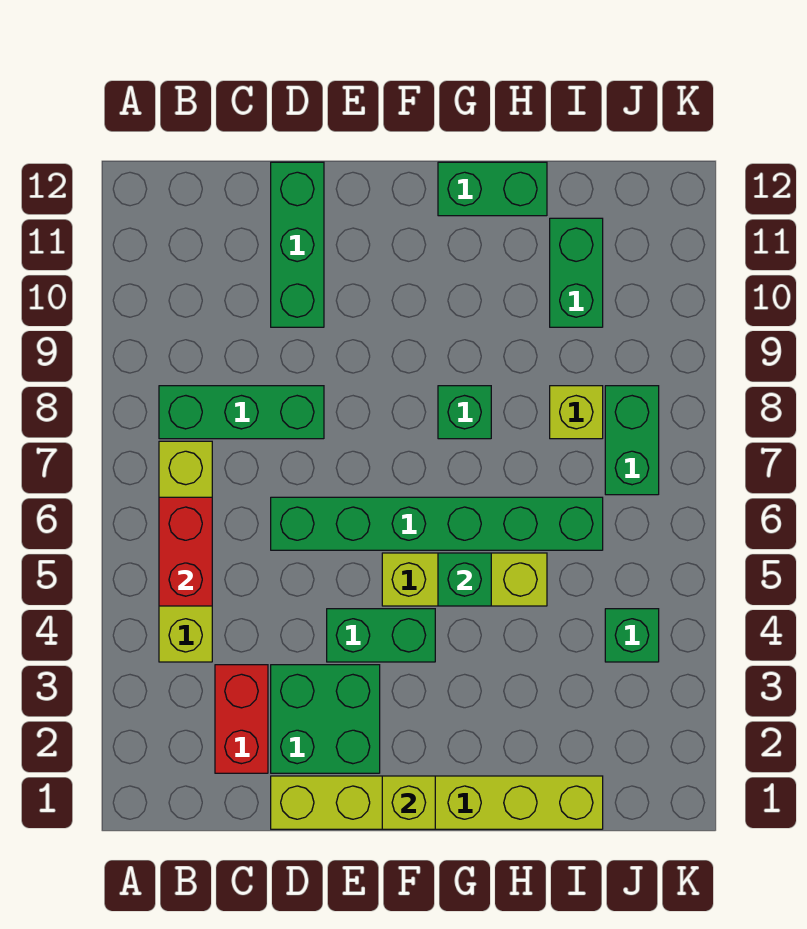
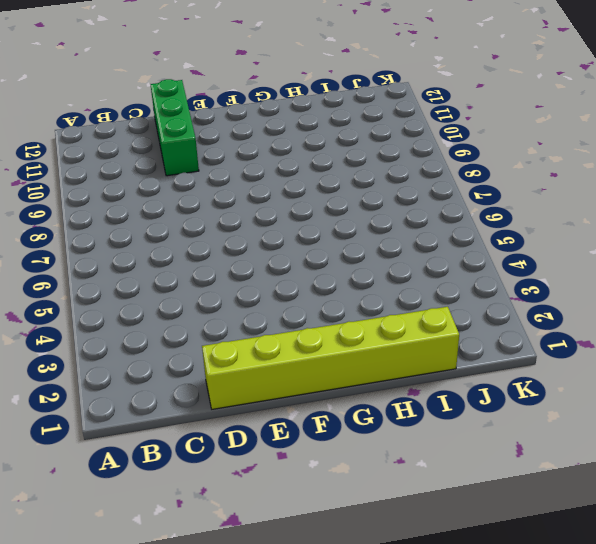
none -> lime 1x4 brick [159,441,212,662]
none -> green 1x3 brick [159,386,324,439]
none -> red 1x2 brick [215,665,268,773]

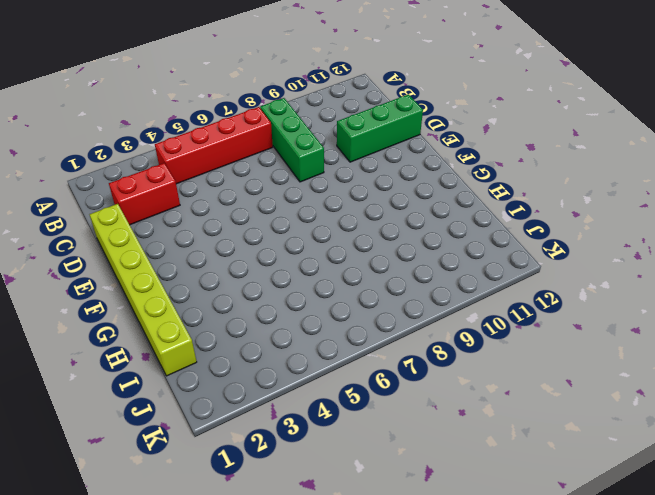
red 1x4 brick [155,107,273,184] -> lime 1x4 brick [159,441,212,662]
none -> green 2x2 brick [271,665,380,773]
none -> green 1x6 brick [271,497,603,550]
none -> green 1x2 brick [327,609,435,662]

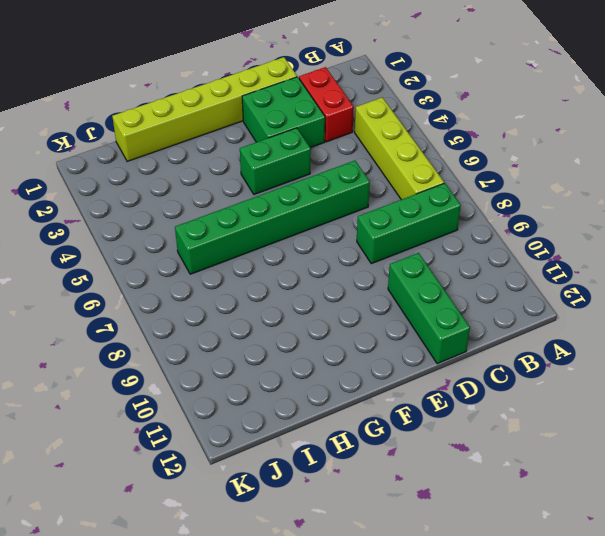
none -> lime 1x3 brick [382,553,547,606]
none -> green 1x1 brick [438,386,491,439]
none -> green 1x2 brick [438,162,547,216]

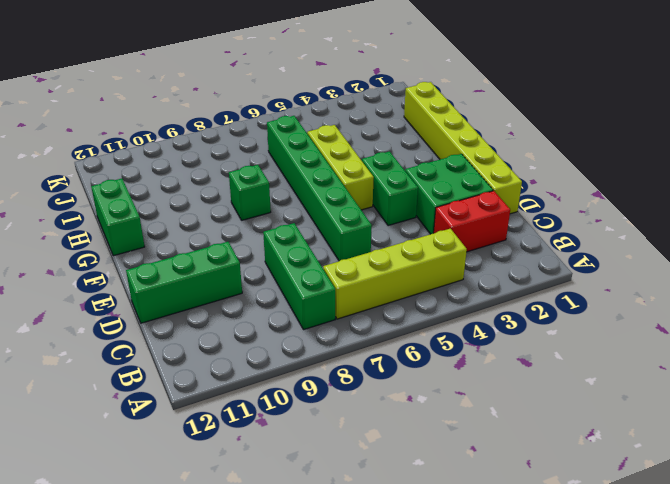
none -> lime 1x1 brick [550,386,603,439]
none -> green 1x2 brick [550,218,603,327]
none -> green 1x1 brick [605,609,659,662]

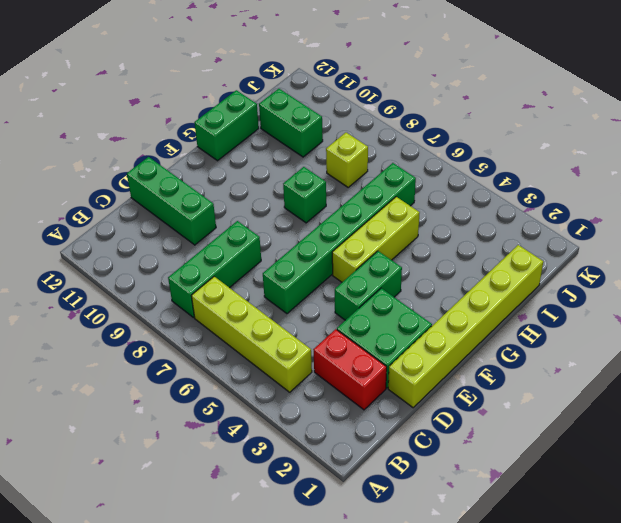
none -> green 1x1 brick [605,609,659,662]
none -> green 1x2 brick [605,386,659,495]
none -> red 1x2 brick [159,497,212,606]

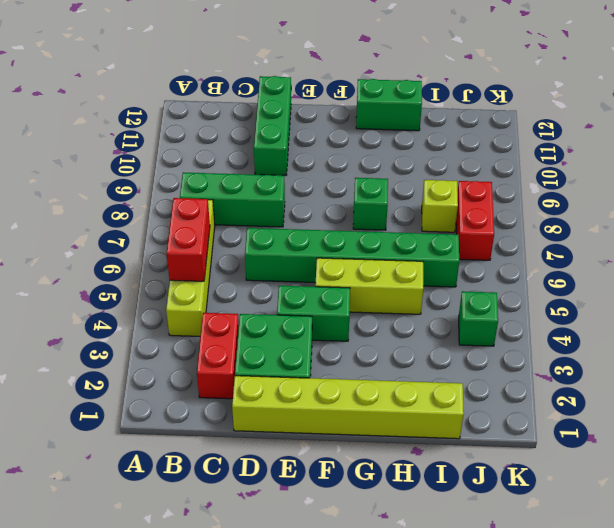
red 1x2 brick [456,181,494,260] -> green 1x2 brick [605,386,659,495]
none -> green 1x2 brick [550,218,603,327]
none -> lime 1x1 brick [382,776,435,829]
none -> green 1x1 brick [438,553,491,606]

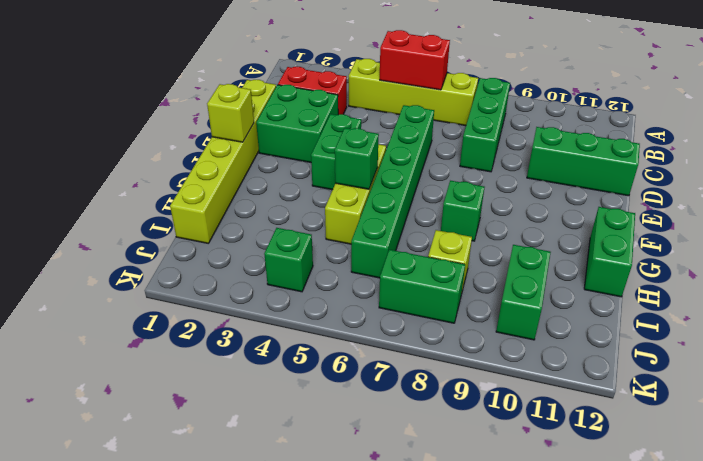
green 1x2 brick [496,245,551,340] -> green 1x2 brick turned to [550,218,603,327]

